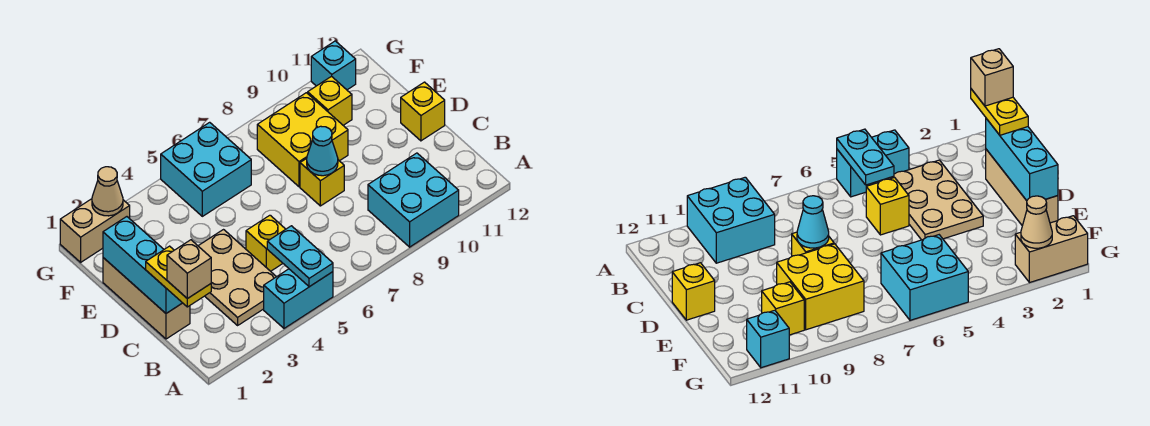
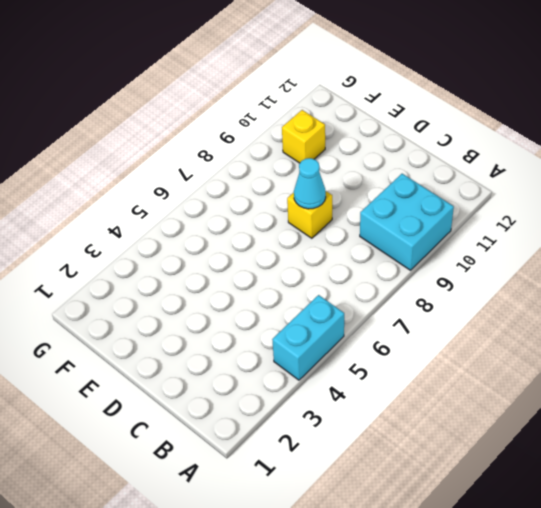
none -> tan 2x3 plate [199,230,276,325]
none -> tan 1x3 brick [103,258,190,339]
none -> yellow 1x1 brick [246,215,286,271]

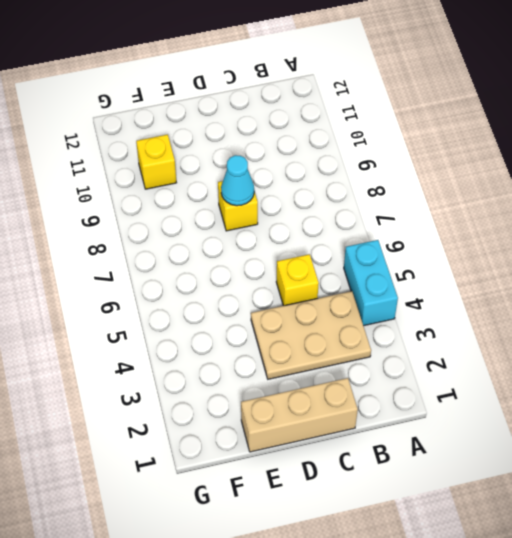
none -> cyan 2x2 brick [368,153,459,247]
none -> yellow 1x1 brick [401,82,445,141]
none -> yellow 2x2 brick [257,93,348,187]

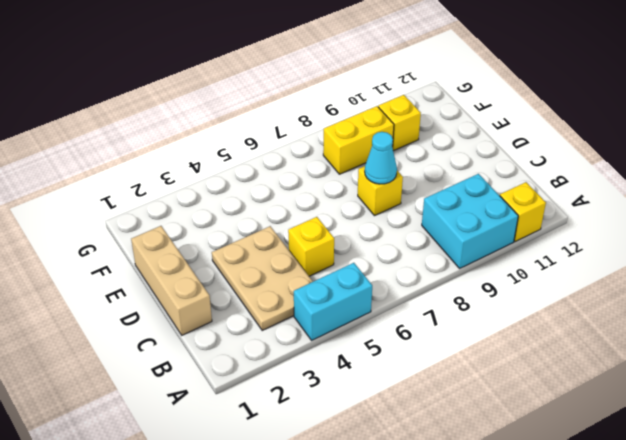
yellow 1x1 brick [500,182,546,242] -> yellow 1x1 brick moved to [401,82,445,141]
yellow 1x2 brick [323,106,394,174] -> yellow 2x2 brick [257,93,348,187]
none -> cyan 2x2 brick [161,122,251,216]
none -> tan 1x2 brick [60,199,130,262]
none -> cyan 1x1 brick [311,41,356,90]

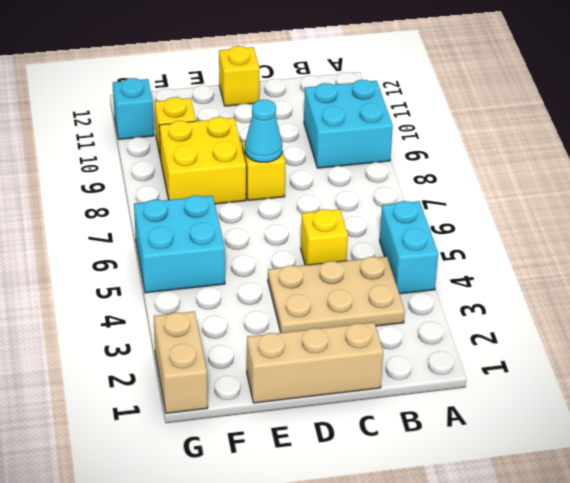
none -> cyan 1x2 plate [267,226,333,287]
none -> cyan 1x3 brick [103,217,182,313]
none -> tan 1x1 cone [92,167,123,216]

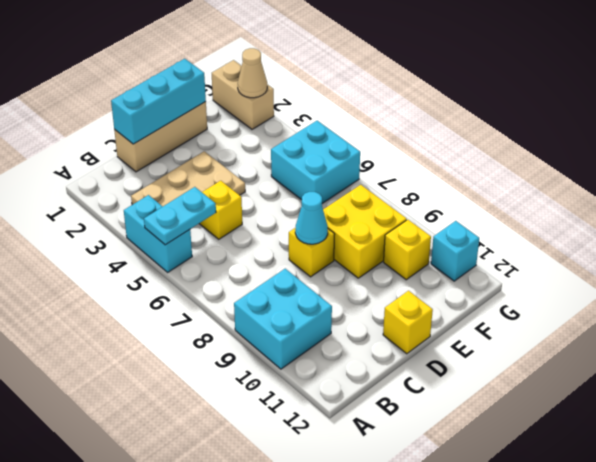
none -> yellow 1x2 plate [146,246,211,307]
none -> tan 1x1 brick [167,240,211,299]

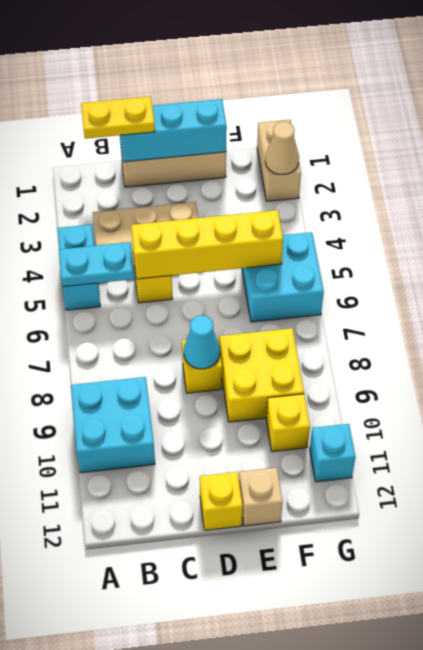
yellow 1x4 brick [131,210,283,279] -> none
tan 1x1 brick [239,468,283,526] -> tan 1x1 brick moved to [167,240,211,299]

